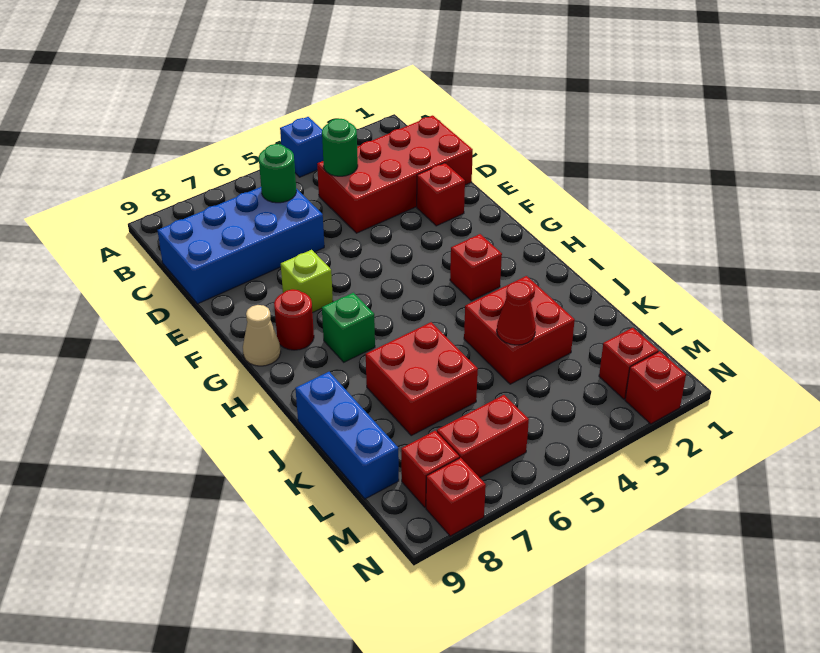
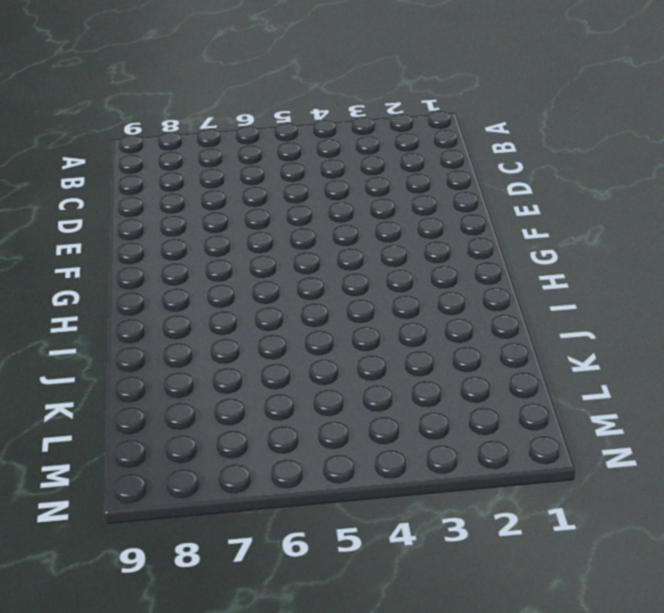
none -> blue 1x1 brick [280,117,323,177]
none -> red 2x4 brick [317,115,473,233]
none -> blue 2x4 brick [157,187,324,304]

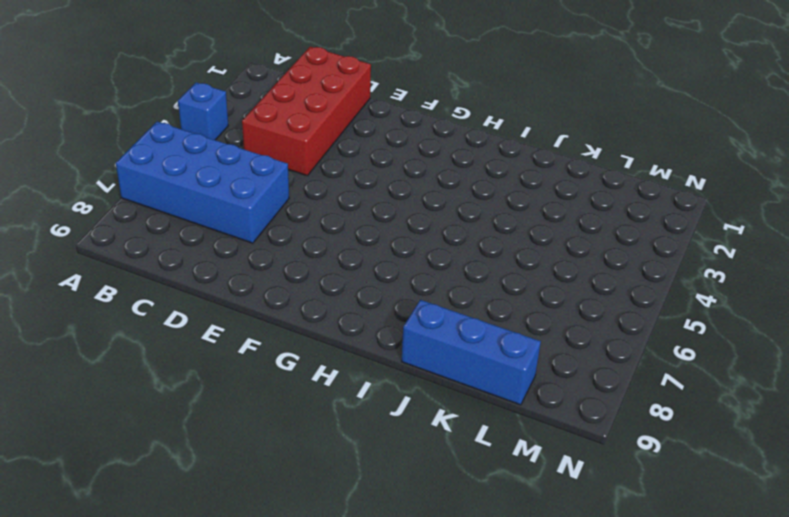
blue 2x4 brick [116,122,289,243] -> blue 2x4 brick turned to [157,187,324,304]
none -> red 1x1 brick [417,163,465,226]
none -> lime 1x1 brick [281,250,333,313]
none -> red 1x1 round brick [274,289,314,350]

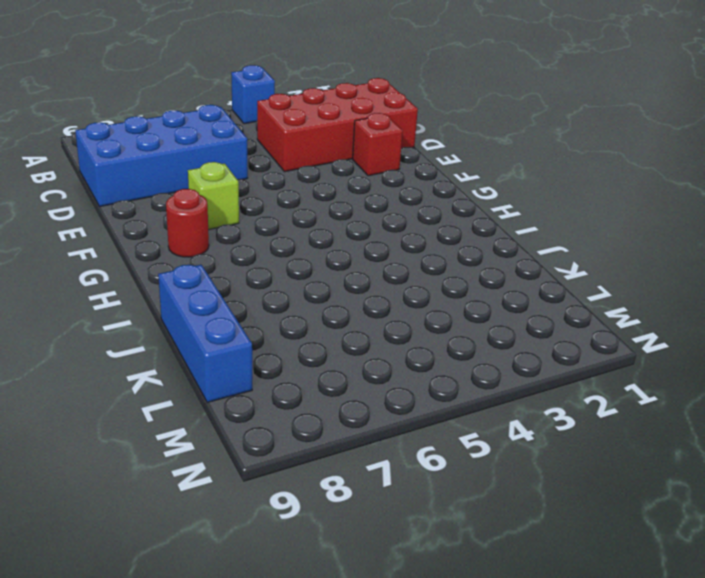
none -> tan 1x1 cone [243,305,281,366]
none -> red 1x1 brick [450,234,502,301]
none -> green 1x1 brick [322,293,375,362]

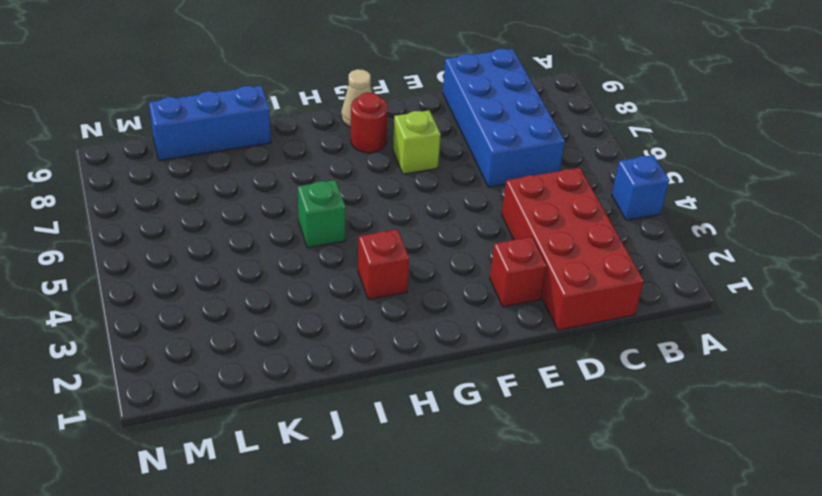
green 1x1 brick [298,180,345,248] -> green 1x1 brick moved to [322,293,375,362]
none -> red 2x2 brick [464,276,575,384]
none -> red 2x2 brick [366,322,478,435]
none -> red 1x1 brick [599,328,658,399]

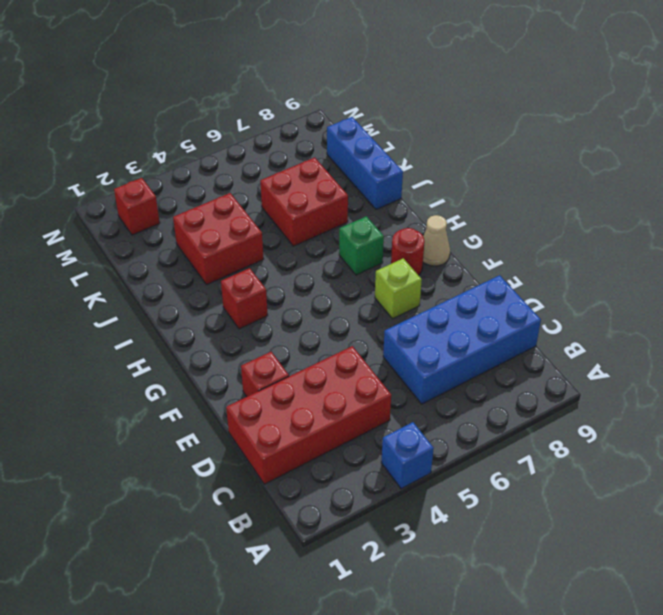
none -> red 1x2 brick [437,395,529,478]
none -> red 1x1 brick [401,431,459,507]
none -> red 1x1 brick [625,351,686,424]

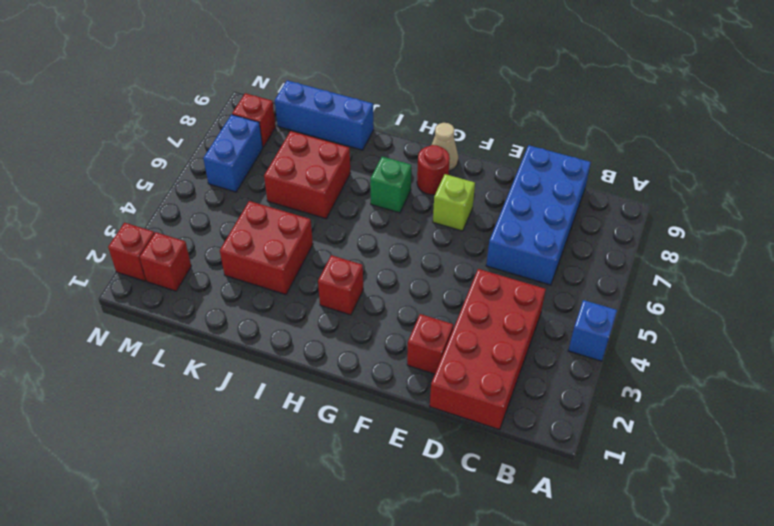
blue 1x2 brick [203,115,263,192] -> red 1x2 brick [437,395,529,478]
none -> red 1x1 brick [426,458,486,536]
none -> green 1x1 round brick [322,118,358,176]
none -> green 1x1 round brick [259,144,296,203]

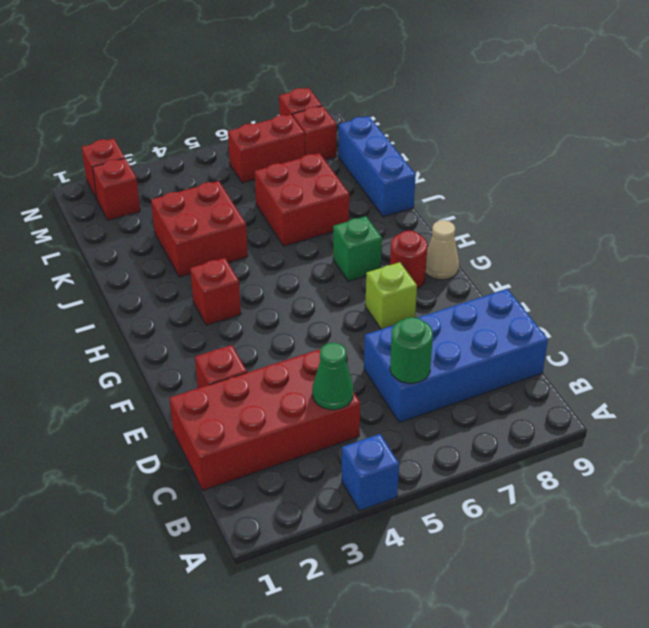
green 1x1 cone [312,343,353,410] -> green 1x1 round brick [322,118,358,176]
none -> red 1x1 cone [497,282,536,345]

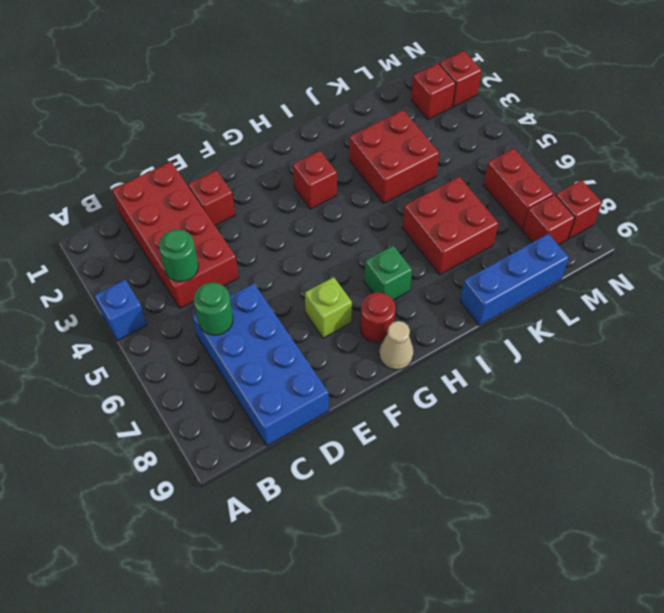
none -> red 1x1 cone [497,282,536,345]

